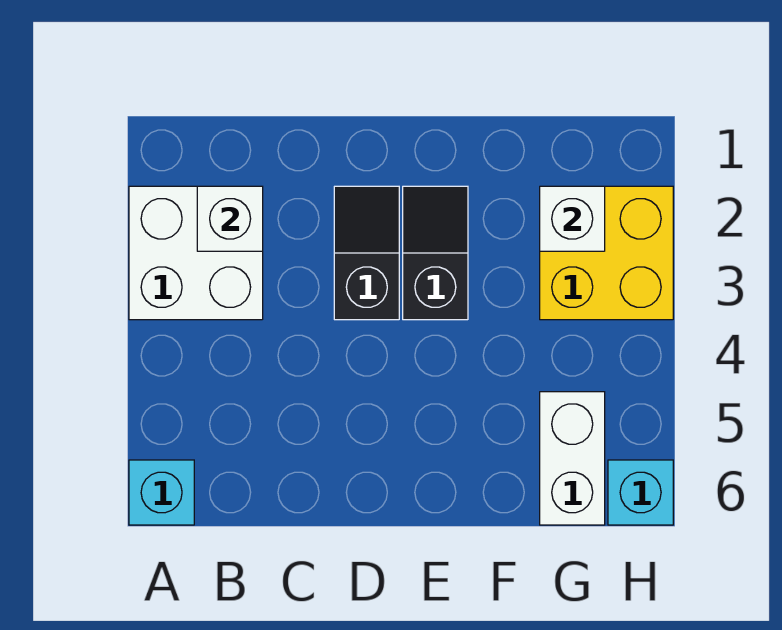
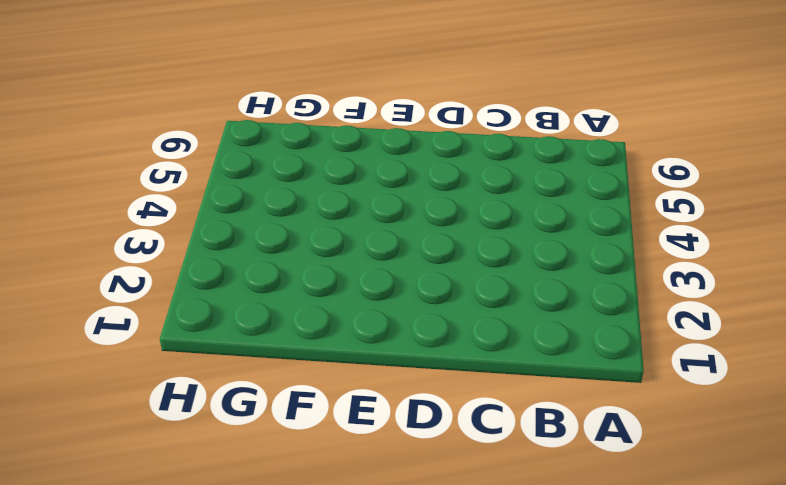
none -> white 2x2 brick [129,186,263,320]
none -> cyan 1x1 brick [129,460,194,525]

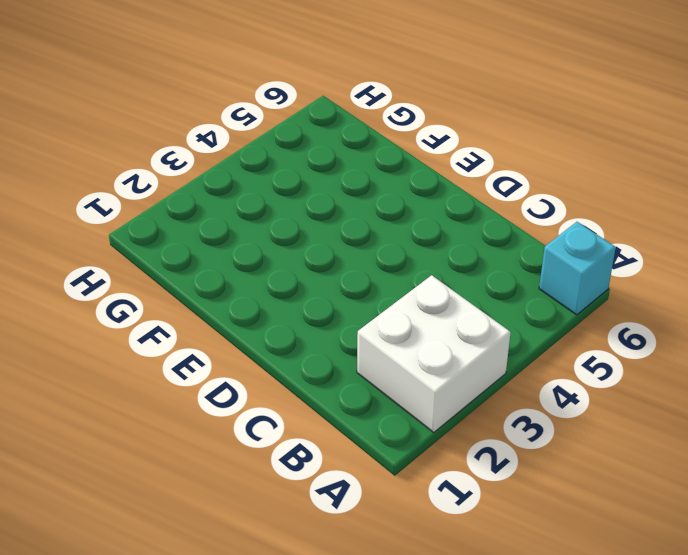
none -> black 1x2 slope [334,186,399,320]
none -> black 1x2 slope [403,186,468,320]

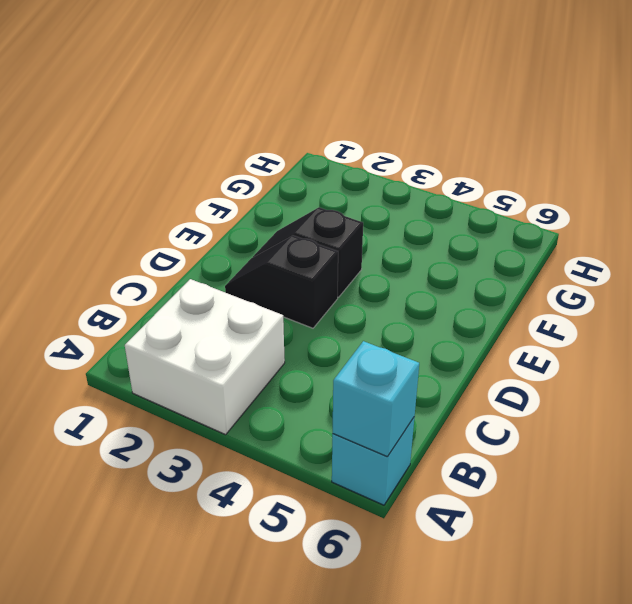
cyan 1x1 brick [333,341,419,457] -> cyan 1x1 brick moved to [608,460,673,525]
none -> yellow 2x2 brick [540,186,673,320]
none -> white 1x2 brick [540,392,605,525]

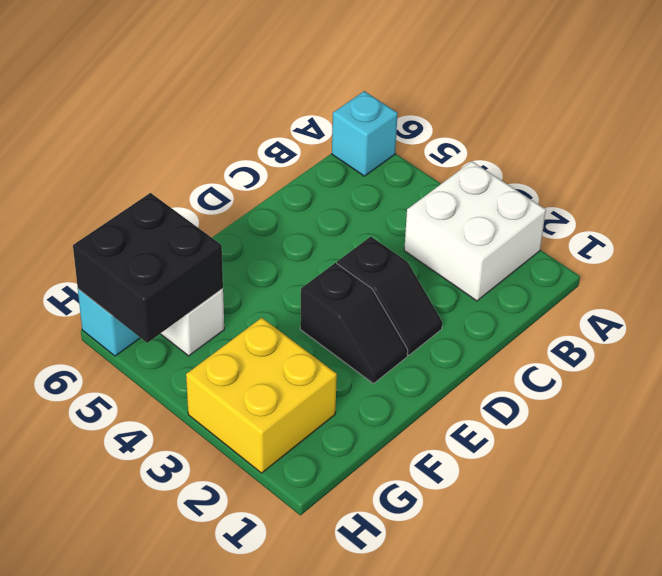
black 2x2 brick [73,193,223,343] -> none
none -> white 1x1 brick [197,186,263,251]
none -> white 1x1 brick [540,186,605,251]

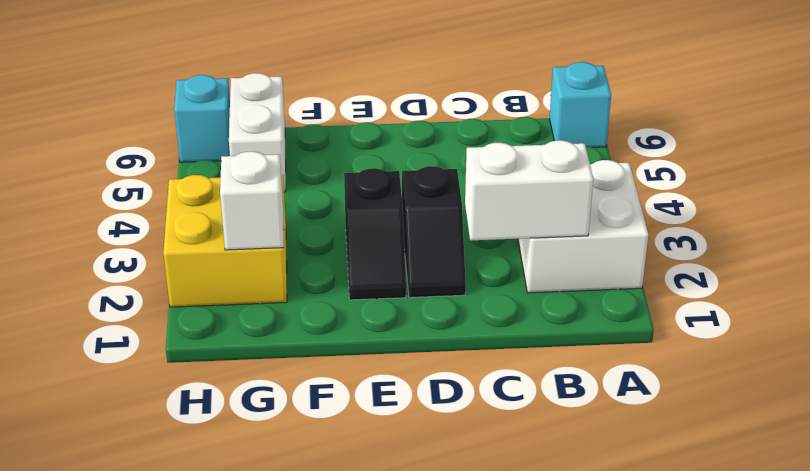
white 1x2 brick [465,140,593,240] -> white 1x1 brick [197,186,263,251]

